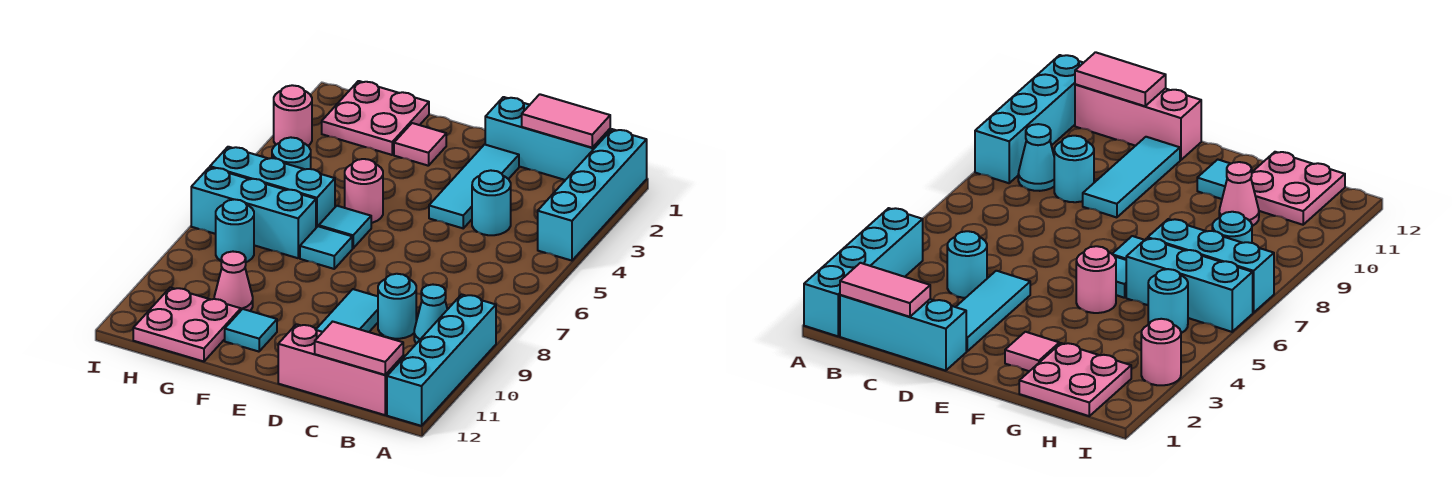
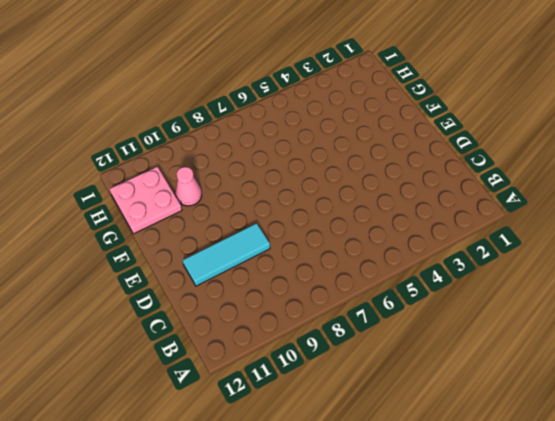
none -> cyan 1x4 brick [538,129,647,261]
none -> cyan 1x4 brick [387,294,496,426]
none -> cyan 1x3 brick [485,97,610,180]

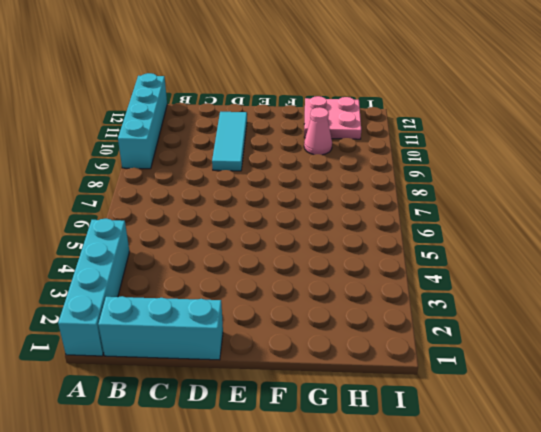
none -> cyan 1x1 cone [414,285,447,344]
none -> pink 1x3 brick [278,324,403,415]
none -> cyan 1x1 round brick [472,170,511,235]

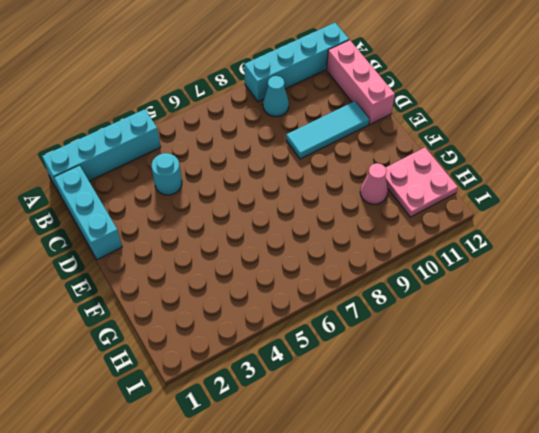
none -> cyan 1x1 round brick [378,274,416,339]
none -> cyan 1x3 tile [429,144,519,228]
none -> pink 1x1 tile [394,123,446,166]

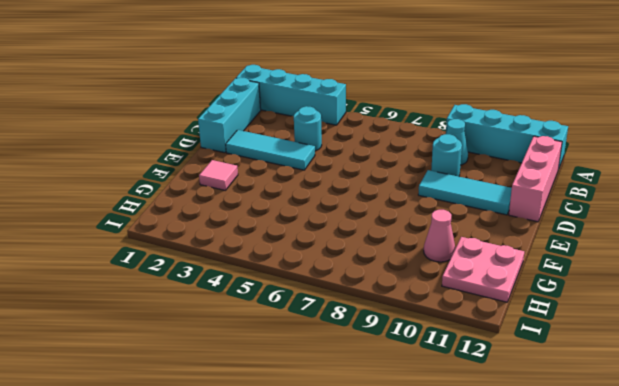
none -> pink 1x1 round brick [345,159,383,223]
none -> cyan 1x1 tile [319,206,371,248]
none -> cyan 1x1 tile [300,226,352,269]

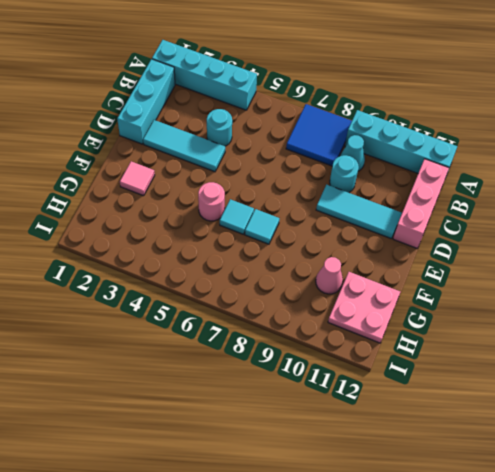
blue 2x2 tile [286,104,352,166] -> none
none -> cyan 1x1 tile [225,309,277,352]
none -> pink 2x2 plate [322,81,429,155]
none -> cyan 1x3 brick [210,147,335,228]

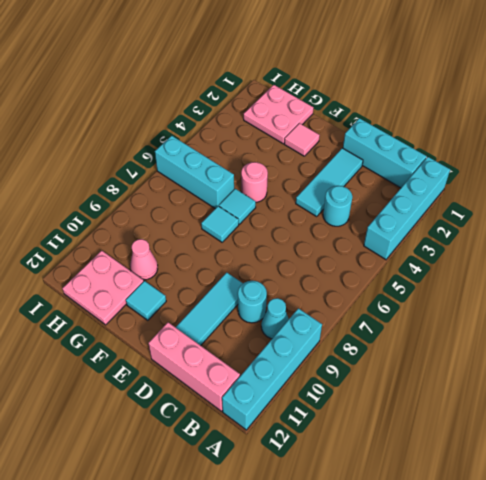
none -> cyan 1x3 brick [191,167,316,258]
none -> cyan 1x1 round brick [272,137,311,169]
none -> cyan 1x1 round brick [216,199,254,262]

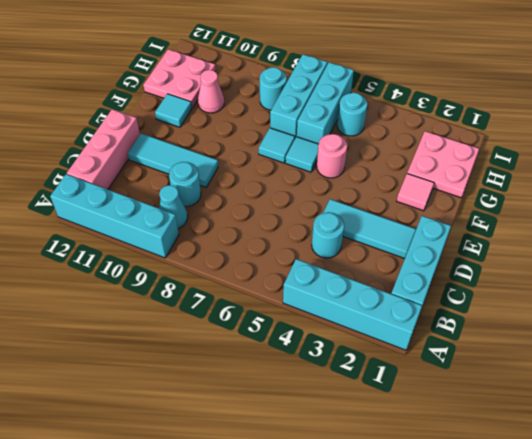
none -> pink 1x1 round brick [274,85,312,146]
none -> pink 1x2 tile [522,94,610,148]
none -> pink 1x2 tile [315,322,403,375]

